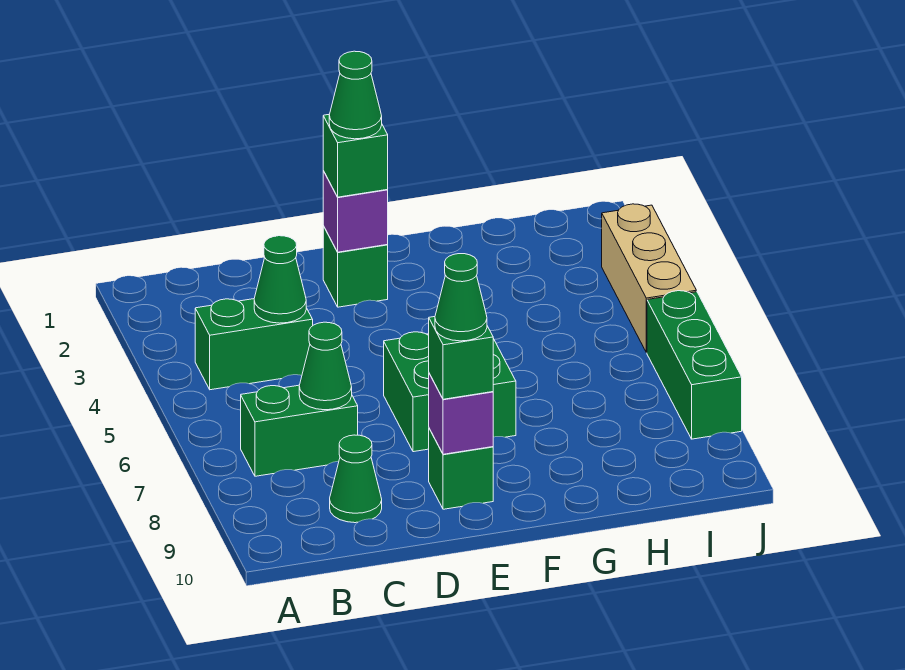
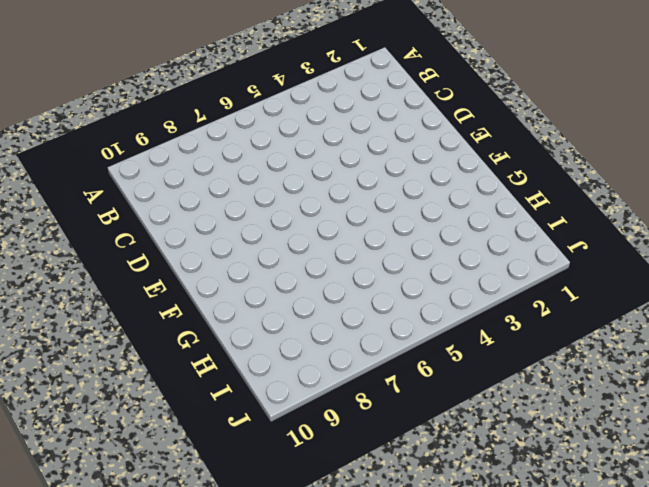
none -> green 1x2 brick [195,299,313,390]
none -> green 1x2 brick [241,385,358,476]
none -> green 1x1 cone [330,435,382,523]

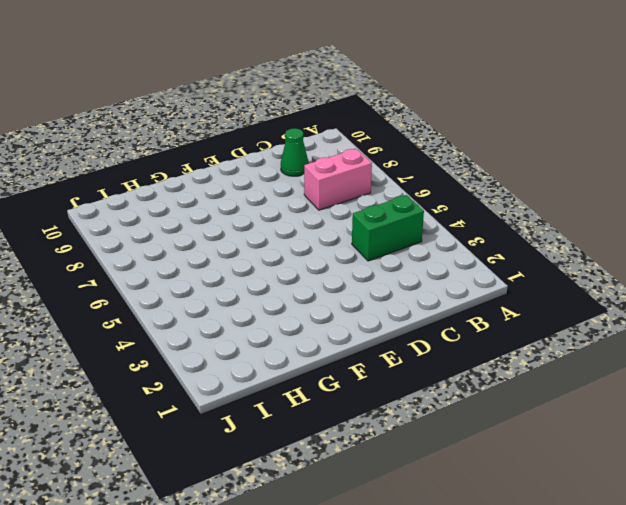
pink 1x2 brick [304,149,372,210] -> green 1x2 brick [241,385,358,476]
none -> green 1x1 brick [323,226,388,307]
none -> green 2x2 brick [384,332,516,452]
none -> green 1x1 brick [429,429,493,509]

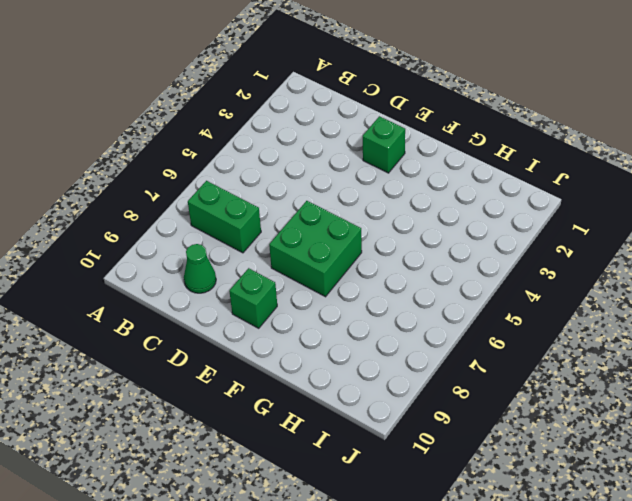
none -> green 1x2 brick [195,299,313,390]
none -> tan 1x3 brick [602,204,696,353]
none -> green 1x3 brick [647,291,742,439]

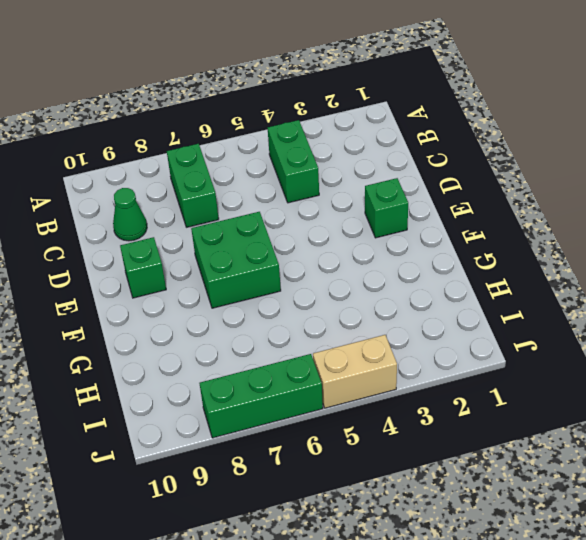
tan 1x2 brick [313,335,397,408] -> tan 1x3 brick [602,204,696,353]
none -> green 1x1 cone [254,236,306,323]
none -> green 1x1 cone [299,322,352,410]
none -> purple 1x1 brick [323,171,388,252]

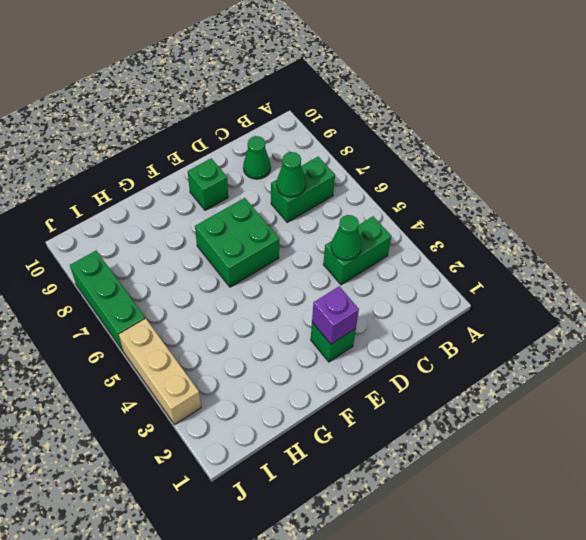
none -> purple 1x1 brick [429,374,493,454]
none -> green 1x1 brick [323,115,388,197]
none -> green 1x1 brick [429,317,493,399]

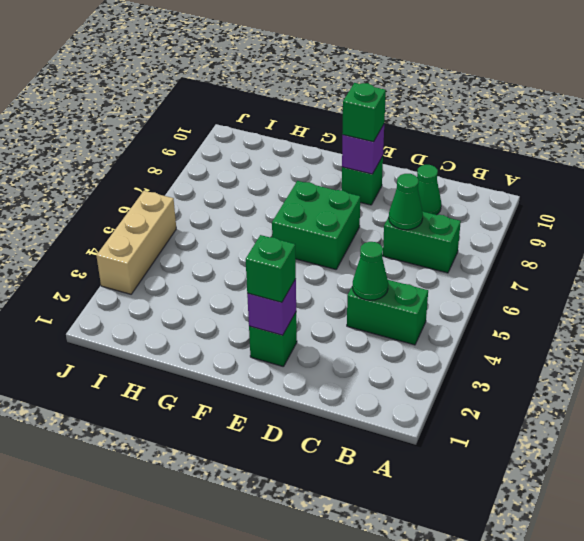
none -> green 1x3 brick [647,291,742,439]
none -> green 1x1 cone [329,51,382,139]
none -> green 1x1 cone [435,254,487,341]

